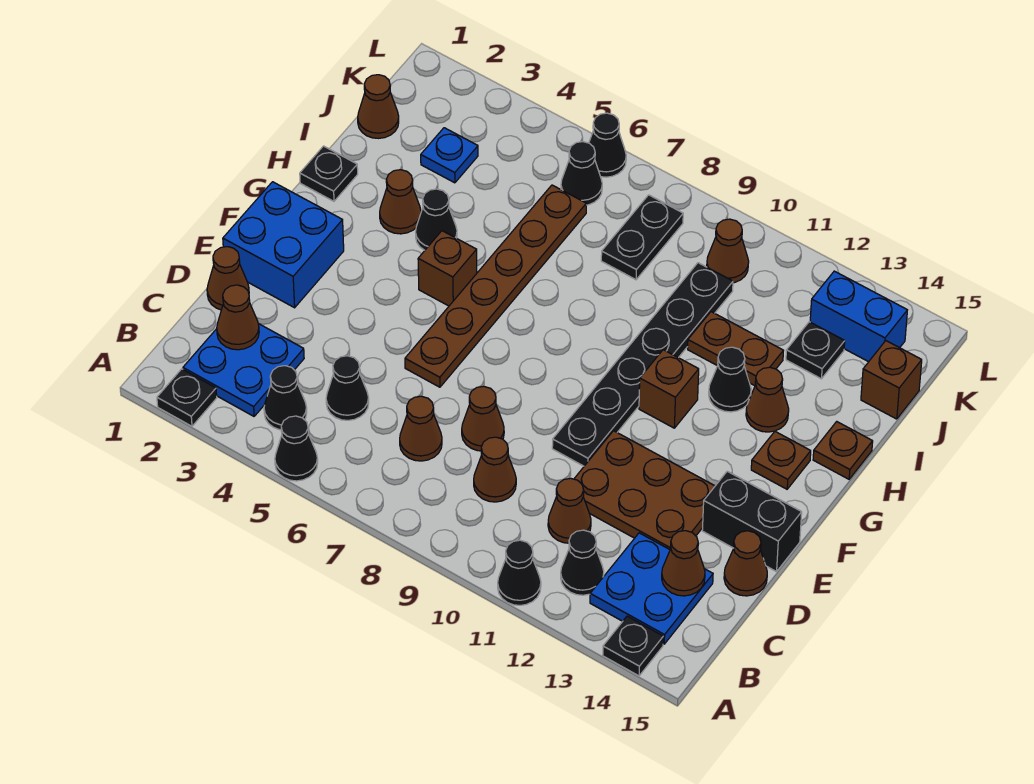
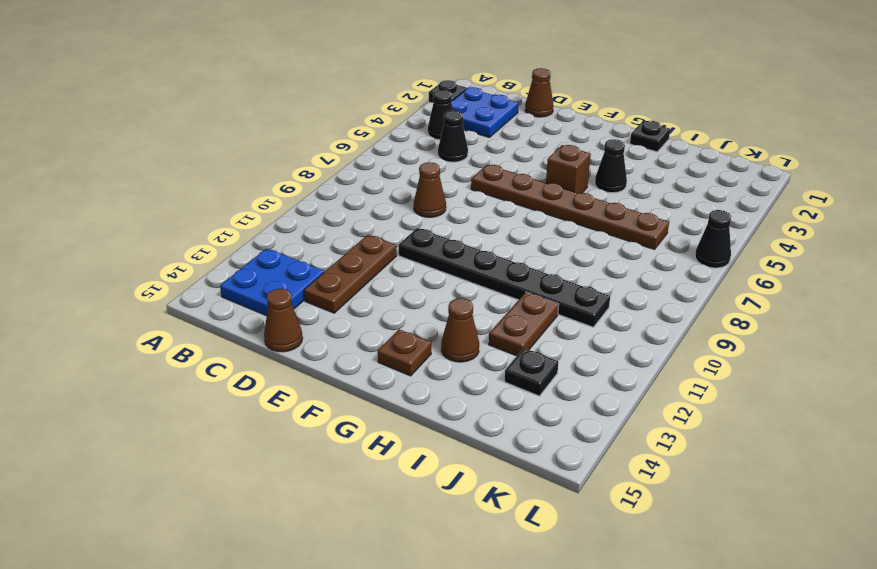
brown 1x3 plate [304,235,396,313] -> brown 2x3 plate [574,431,715,549]
none -> black 1x1 cone [275,416,318,481]
none -> black 1x1 cone [498,540,541,605]
none -> black 1x1 plate [603,616,663,676]
none -> black 1x1 cone [561,530,604,595]

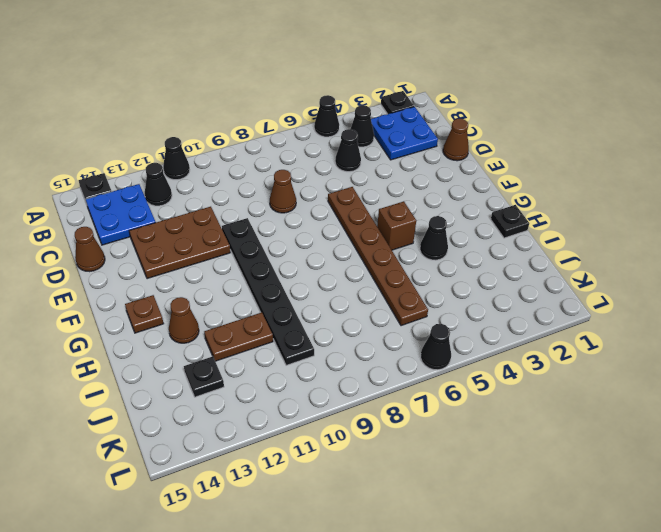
none -> brown 1x1 cone [400,396,442,461]
none -> brown 1x1 cone [474,437,516,502]
none -> brown 1x1 cone [548,478,591,543]
none -> blue 2x2 brick [223,182,344,308]

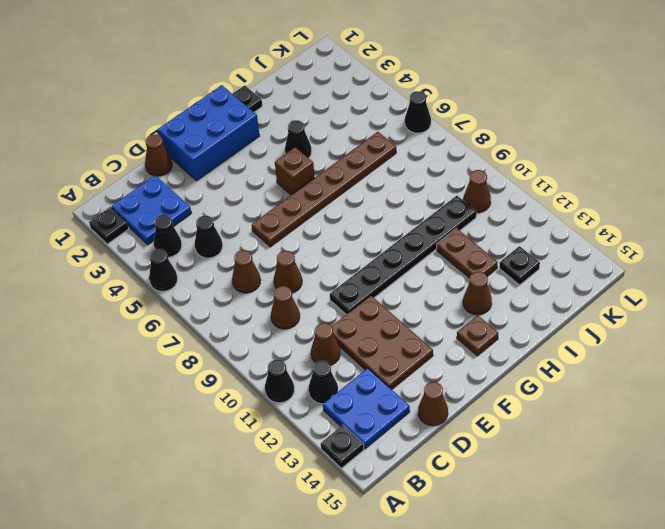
blue 2x3 brick [158,85,259,181] -> blue 2x2 brick [223,182,344,308]
none -> black 1x2 brick [702,471,802,572]
none -> brown 1x1 brick [639,350,699,428]
none -> brown 1x1 cone [380,170,421,234]
none -> black 1x1 cone [709,347,751,412]

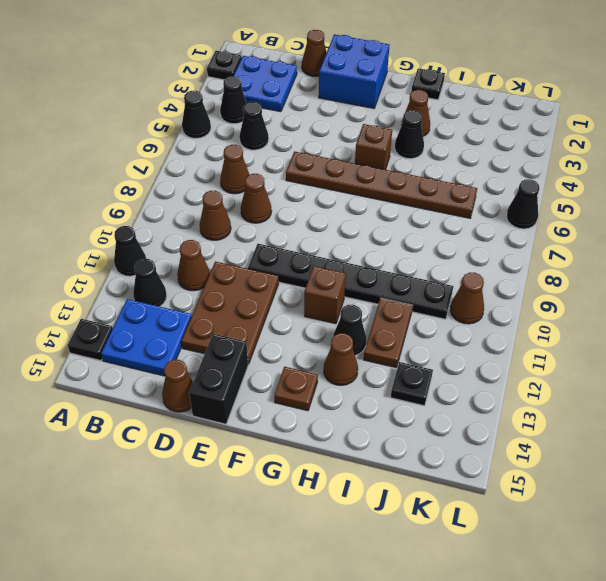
none -> brown 1x1 plate [813,422,873,479]
none -> brown 1x1 cone [358,75,399,138]
none -> blue 1x1 plate [421,128,478,183]
none -> black 1x2 plate [601,195,683,280]

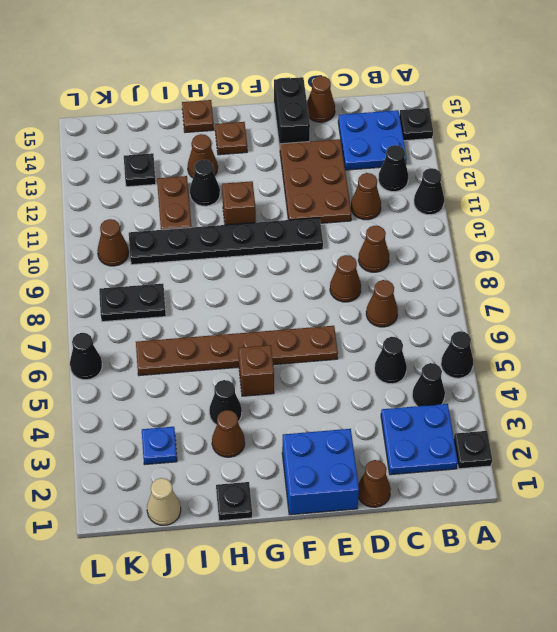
tan 1x1 cone [147,478,181,525] -> brown 1x1 cone [358,75,399,138]
none -> brown 1x1 brick [861,341,922,419]
none -> black 1x1 cone [561,142,602,205]
none -> blue 1x2 brick [810,271,907,362]
none -> brown 1x1 cone [217,285,259,350]

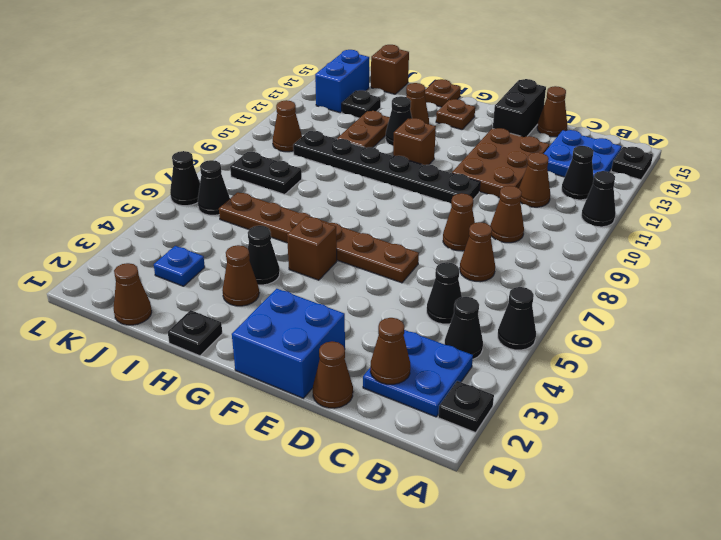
none -> brown 1x1 cone [662,531,705,596]

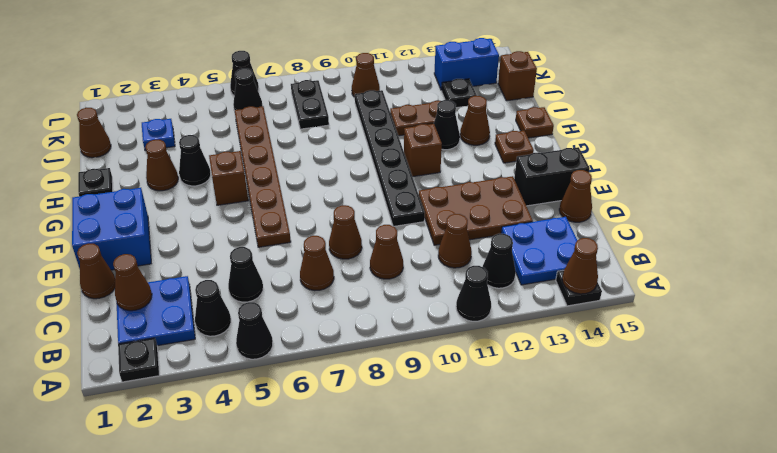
brown 1x1 cone [562,238,598,294] -> brown 1x1 cone moved to [662,531,705,596]

